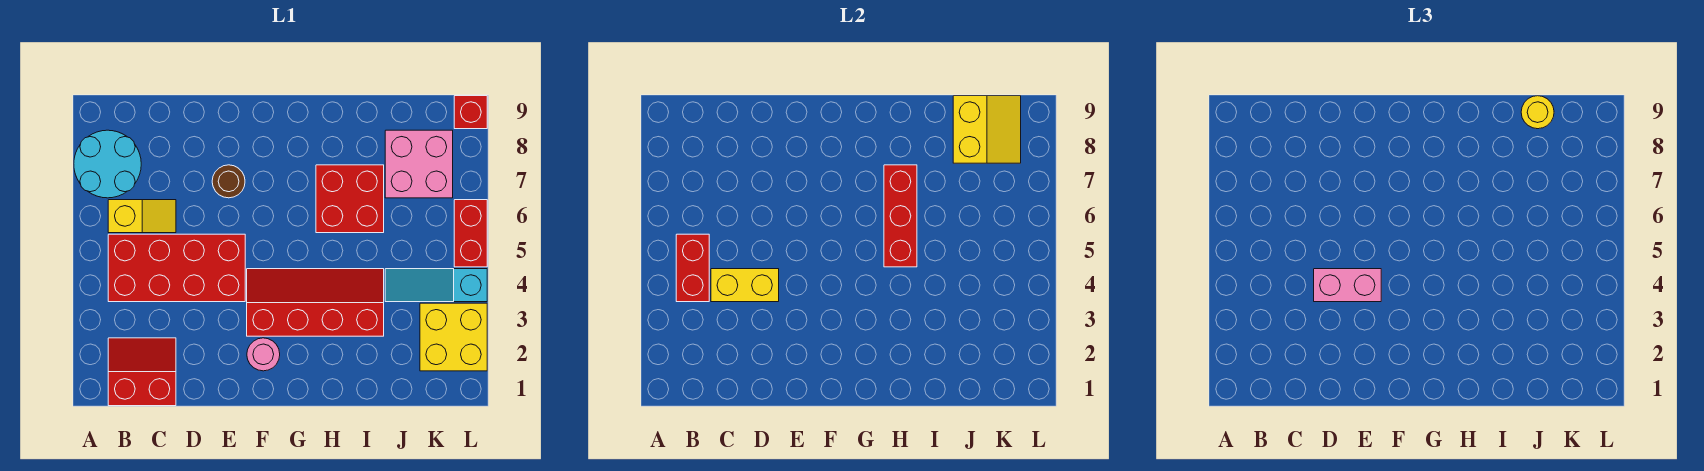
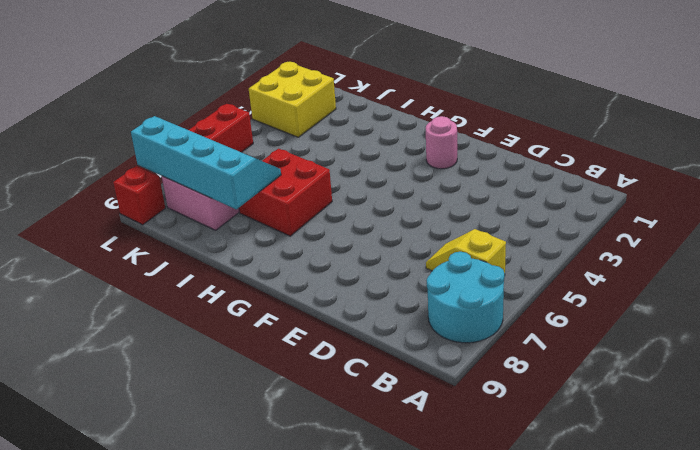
cyan 2x4 slope [131,116,281,209] -> yellow 2x2 slope [953,96,1021,163]
none -> red 2x2 slope [108,338,176,406]
none -> red 2x4 brick [108,234,245,302]
none -> brown 1x1 round brick [212,165,245,198]

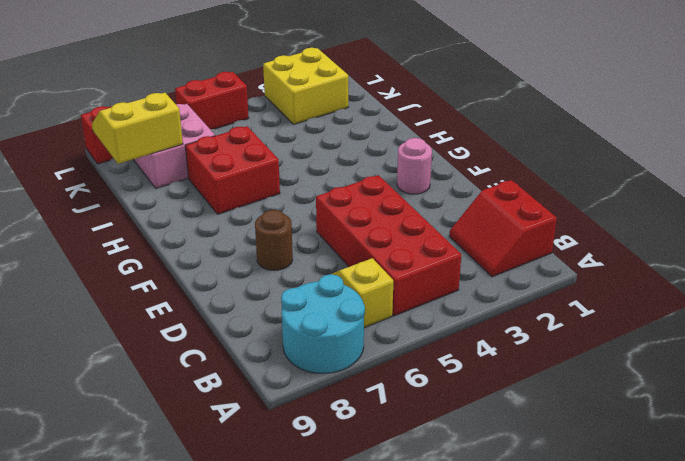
none -> red 2x4 slope [247,269,384,336]
none -> cyan 1x3 slope [385,269,487,302]
none -> red 1x2 brick [676,234,709,302]

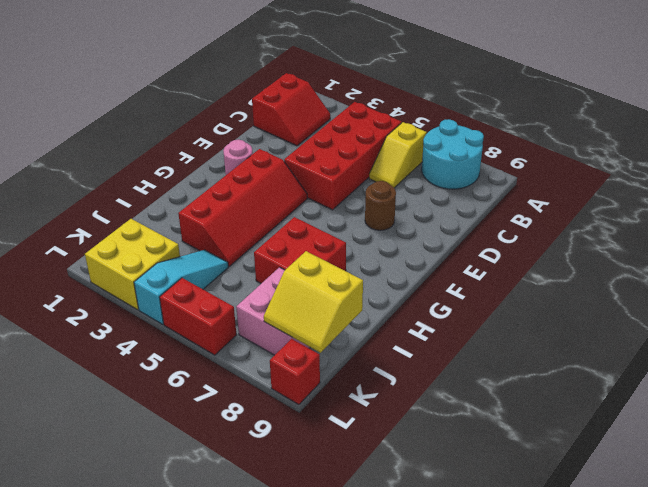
none -> red 1x2 brick [676,234,709,302]
none -> yellow 1x2 brick [711,269,779,302]
none -> red 1x3 brick [884,165,917,267]

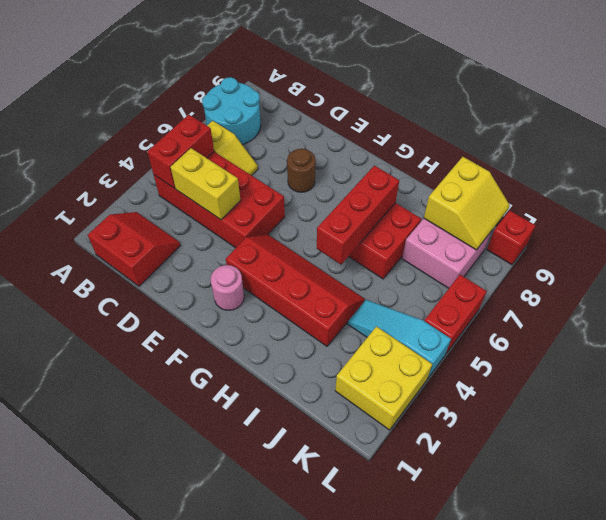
none -> pink 1x2 brick [1314,269,1381,302]
none -> yellow 1x1 round brick [1521,96,1554,129]

